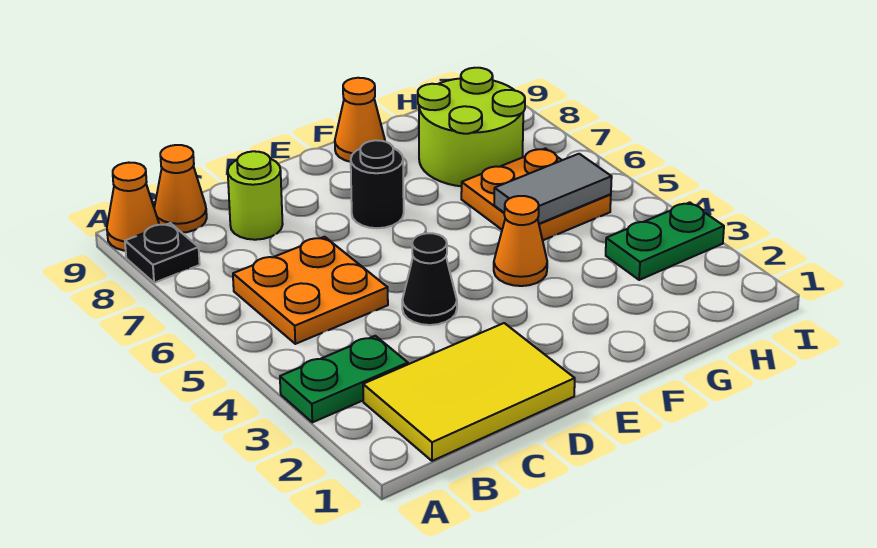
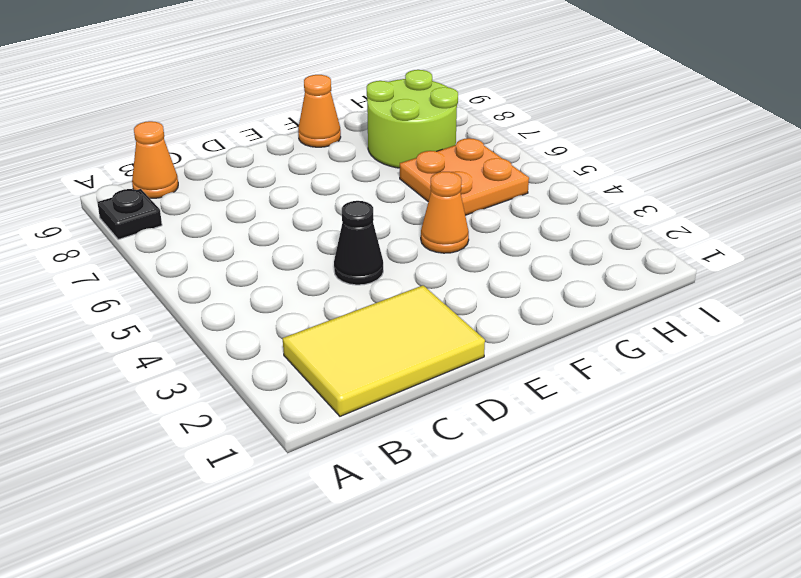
none -> green 1x2 plate [280,336,408,422]
none -> orange 1x1 cone [107,163,159,251]
none -> orange 2x2 plate [233,237,388,344]

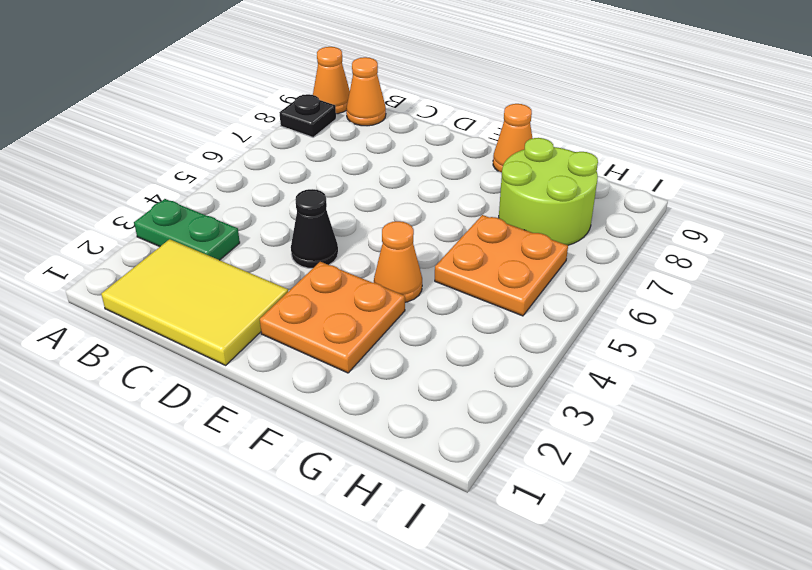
orange 2x2 plate [260,262,405,373] -> orange 2x2 plate moved to [233,237,388,344]
none -> lime 1x1 round brick [228,151,283,240]
none -> black 1x1 round brick [351,140,404,228]
none -> green 1x2 plate [606,202,724,280]

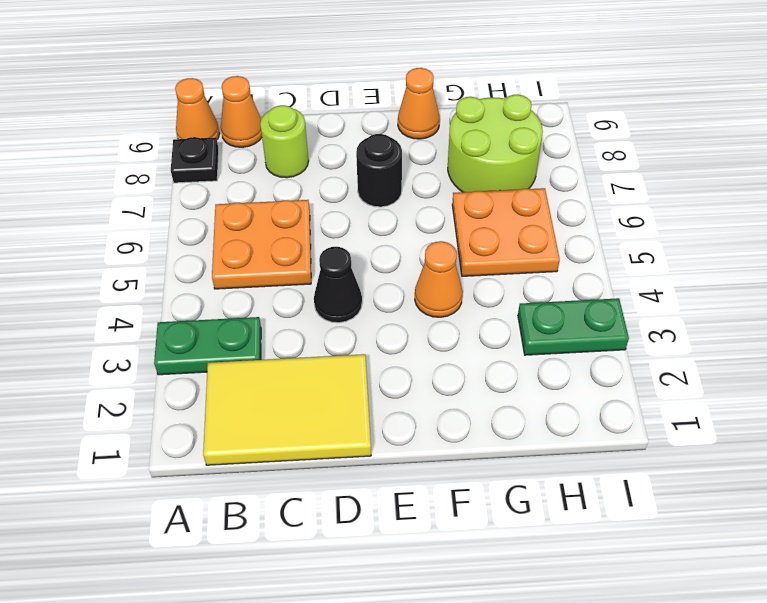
none -> grey 1x2 tile [494,154,612,224]

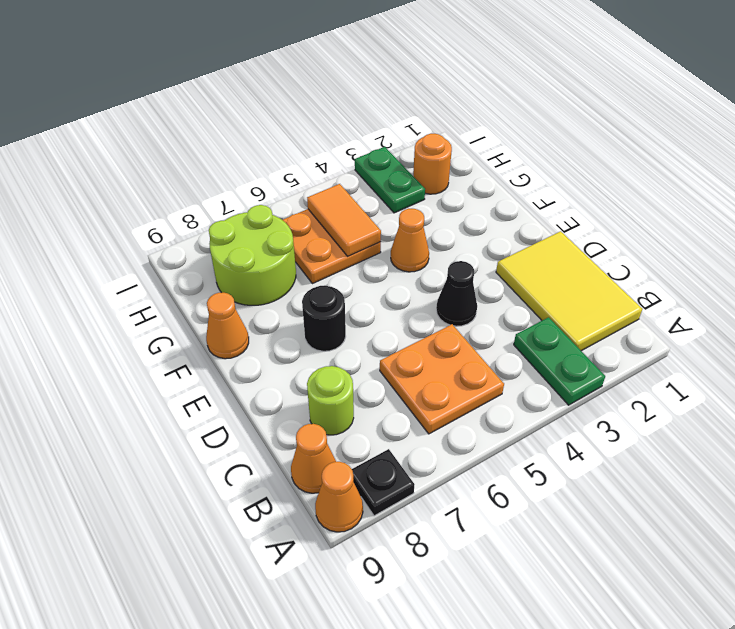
orange 1x2 tile [307,184,381,256] -> grey 1x2 tile [494,154,612,224]
orange 1x1 round brick [413,134,452,194] -> none

